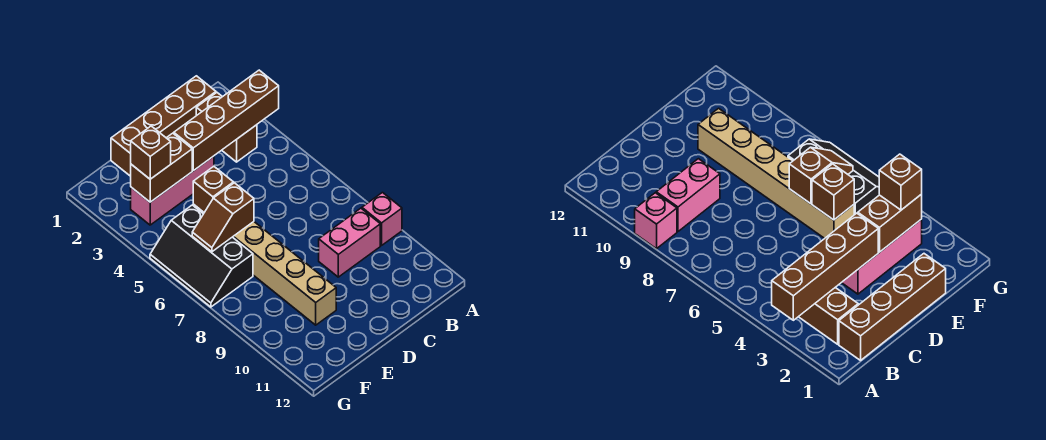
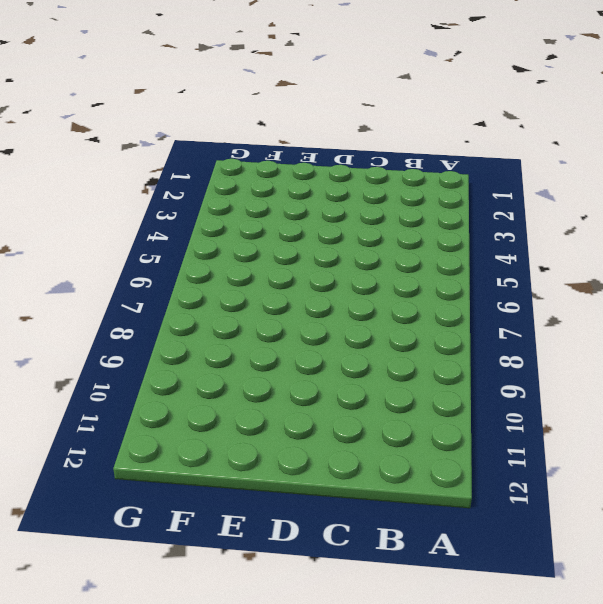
none -> pink 1x1 brick [362,193,402,246]
none -> brown 1x4 brick [111,76,216,176]
none -> brown 1x2 brick [196,93,257,162]

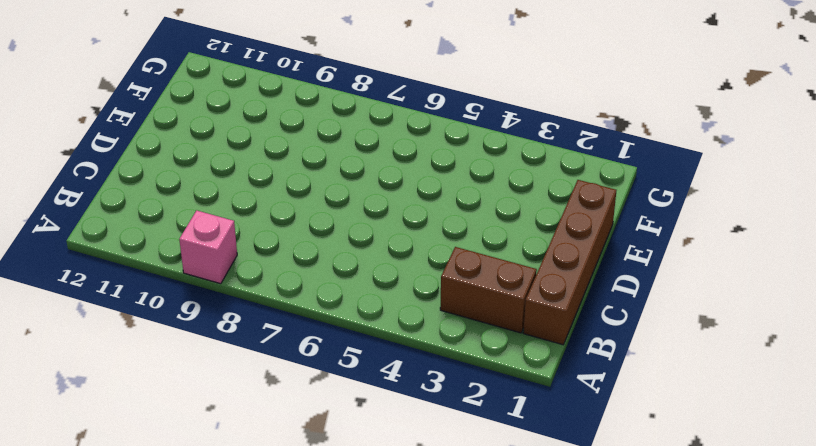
none -> pink 1x2 brick [319,208,380,277]
none -> pink 1x3 brick [131,156,214,225]
none -> tan 1x6 brick [193,204,336,325]

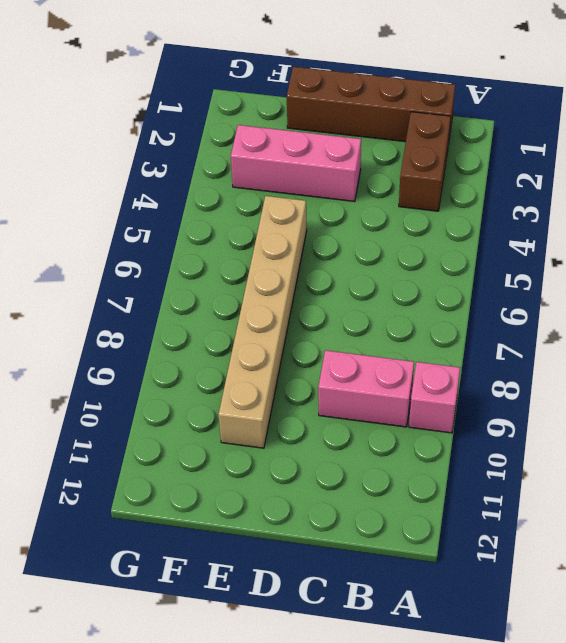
none -> black 2x3 slope [150,205,253,307]
none -> brown 1x4 brick [174,70,279,171]
none -> brown 1x2 brick [131,133,192,202]

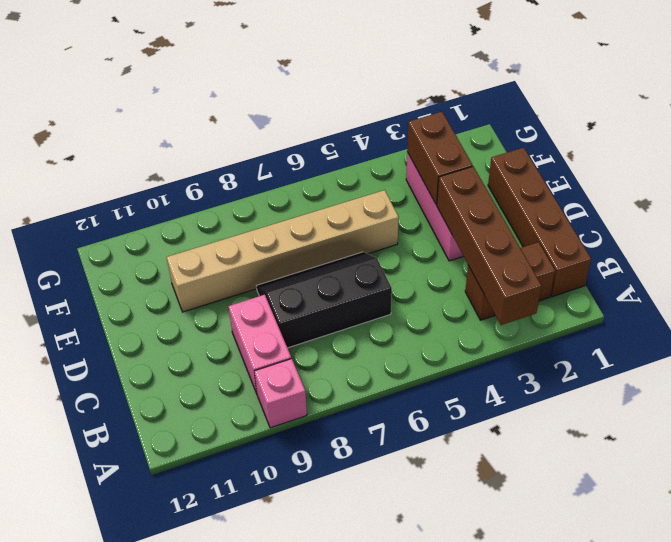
black 2x3 slope [257,252,392,348] -> black 2x3 slope moved to [150,205,253,307]
none -> brown 1x1 brick [193,166,233,212]
none -> brown 1x2 slope [192,183,254,252]
none -> brown 1x1 brick [131,126,171,179]

